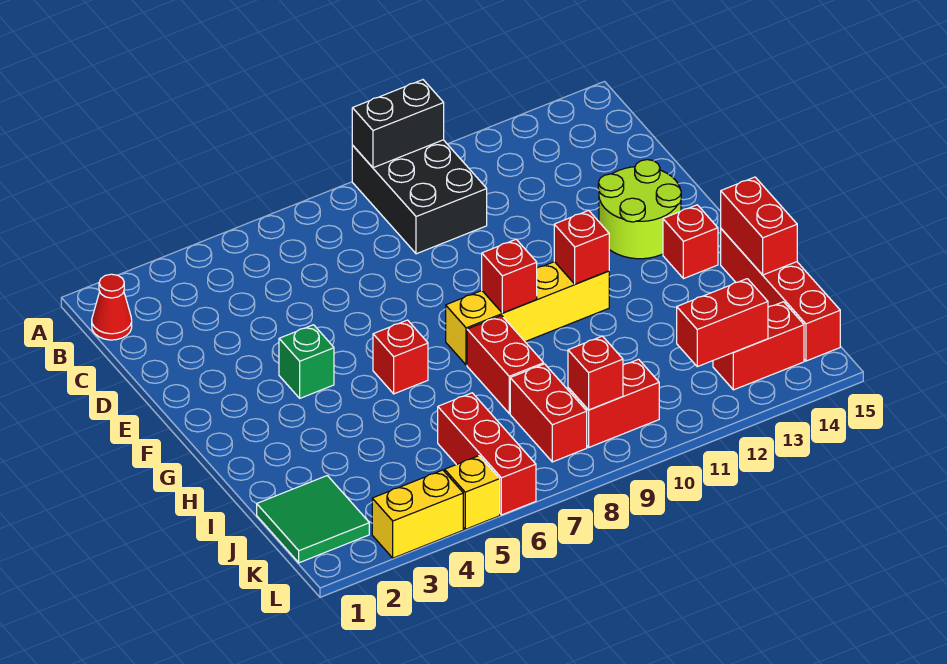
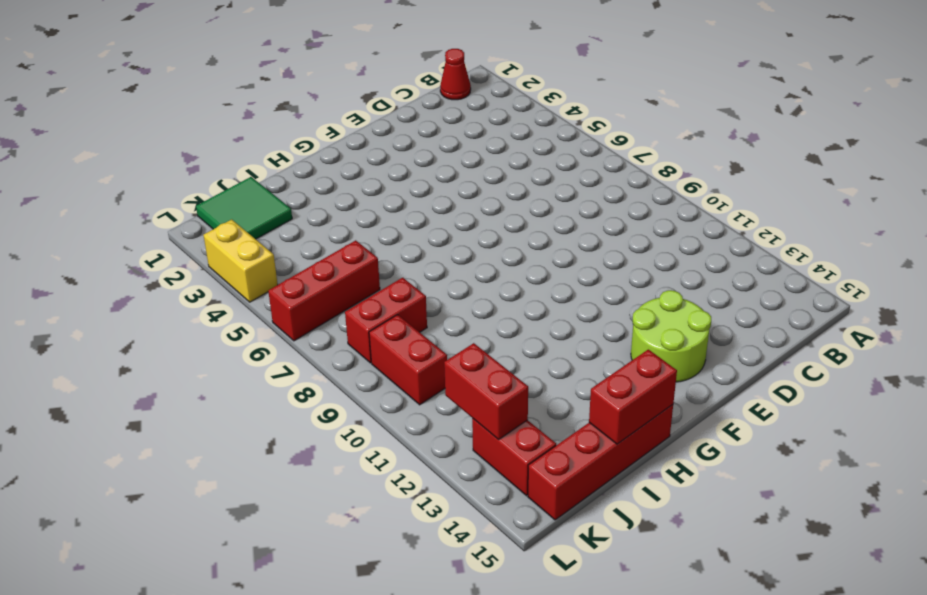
none -> black 2x3 brick [352,140,487,254]
none -> green 1x1 brick [279,325,334,398]
none -> red 1x1 brick [373,320,428,394]

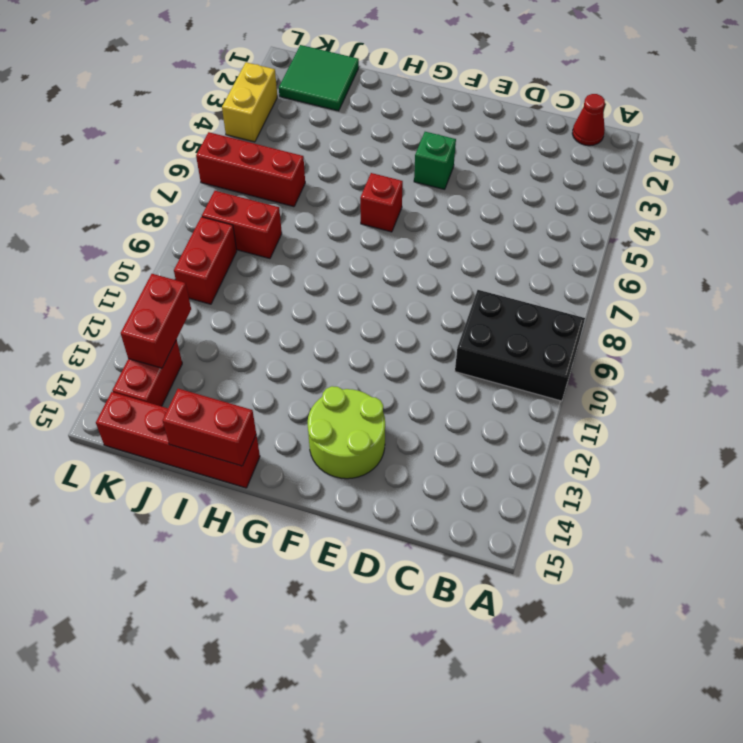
none -> yellow 1x4 brick [446,262,609,365]
none -> red 1x1 brick [663,205,718,279]
none -> red 1x2 brick [467,316,544,413]

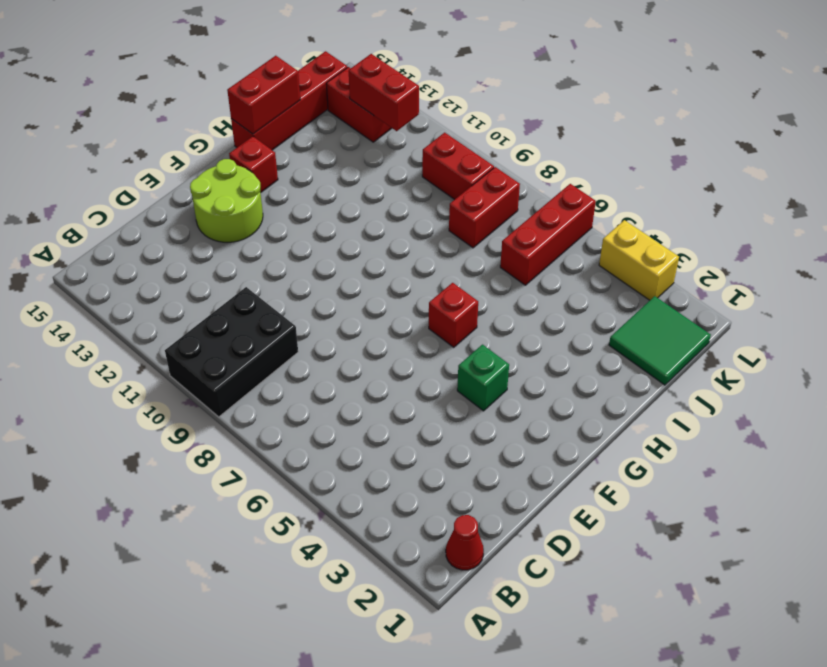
none -> yellow 1x4 brick [446,262,609,365]
none -> red 1x2 brick [467,316,544,413]
none -> yellow 1x1 brick [445,456,500,529]

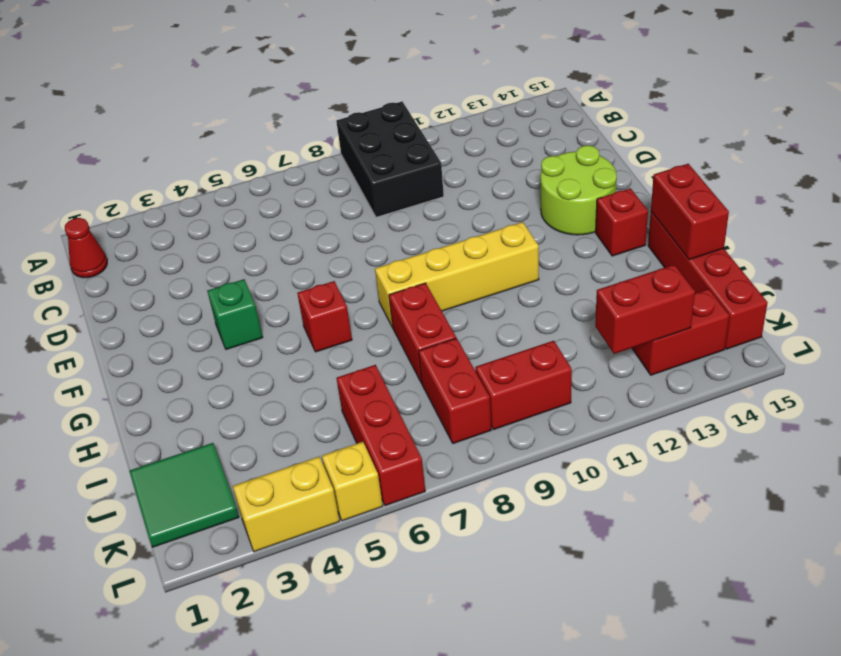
none -> black 1x2 brick [352,80,444,168]
none -> red 1x1 brick [482,239,537,313]
none -> red 1x1 brick [554,210,609,284]

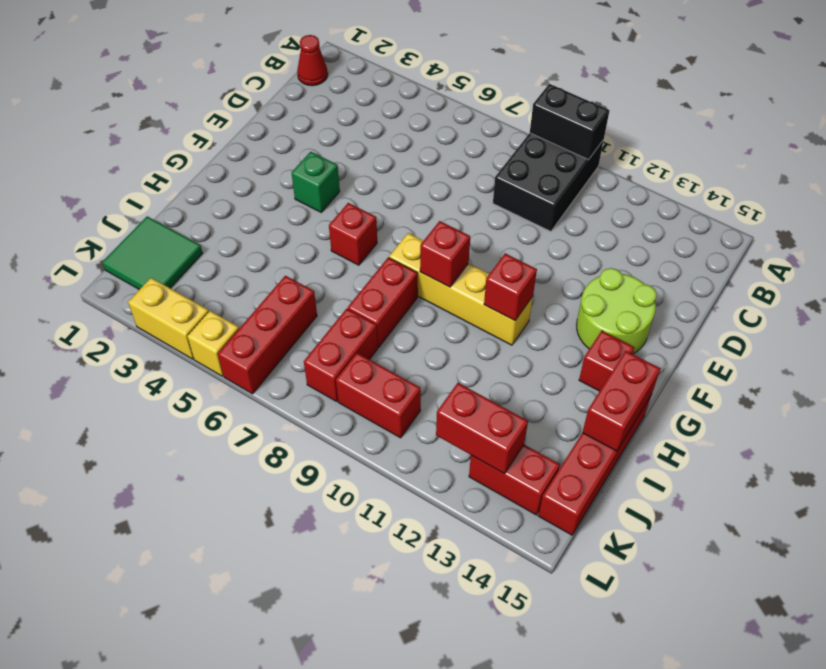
none -> red 1x1 brick [568,336,623,410]

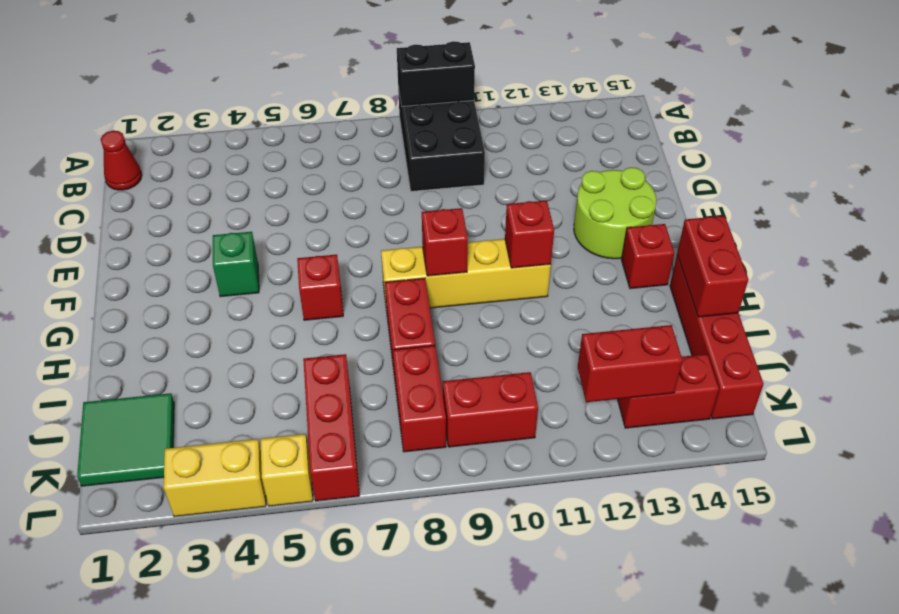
none -> red 1x1 brick [568,336,623,410]

